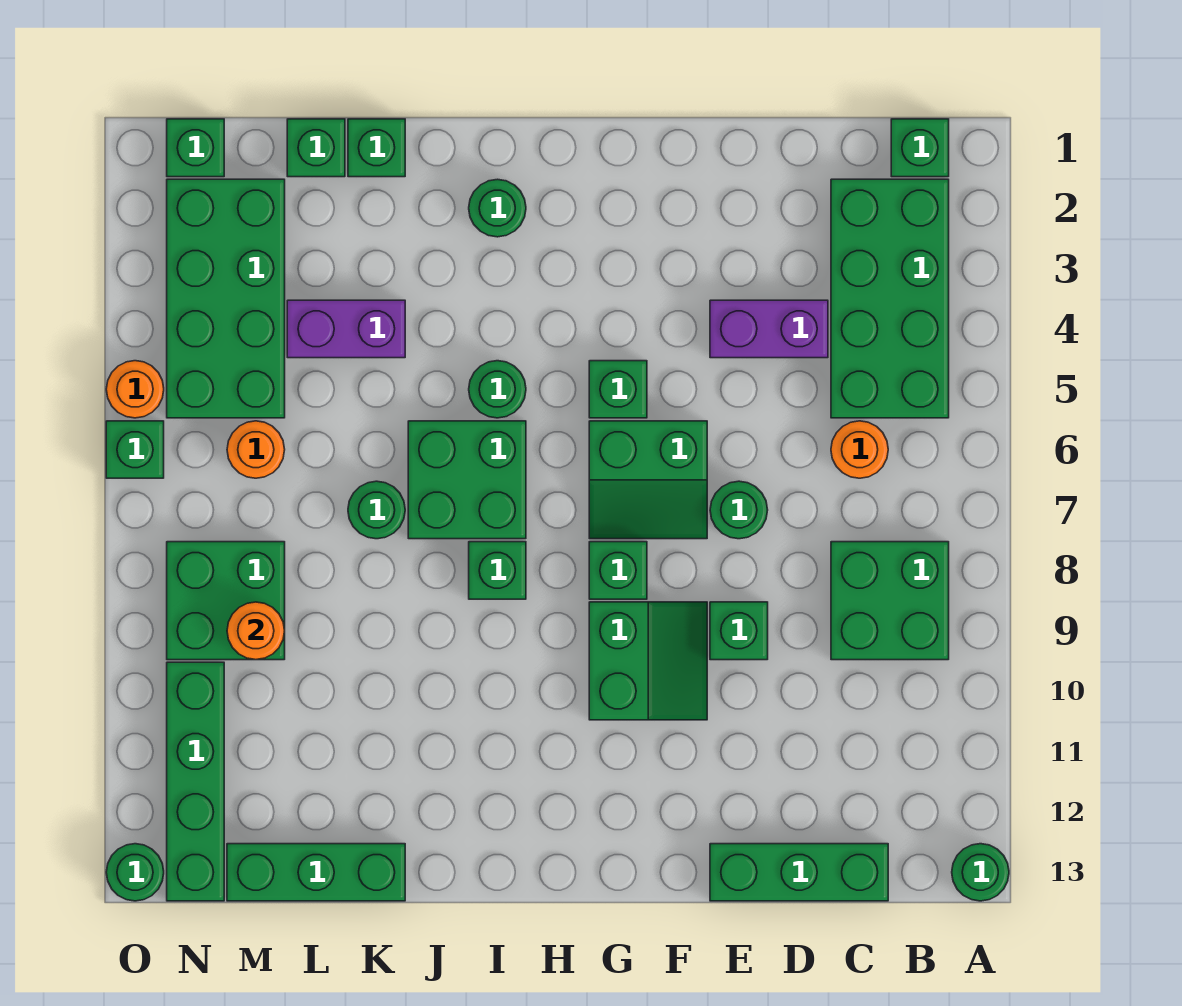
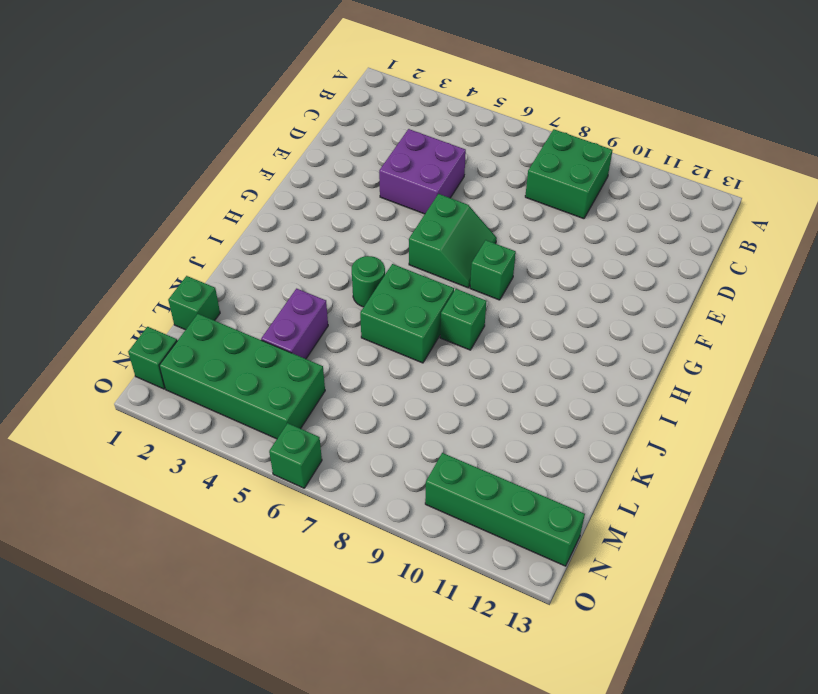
purple 2x2 brick [379,129,466,214] -> purple 1x2 brick [710,300,828,358]
none -> green 1x1 round brick [952,844,1009,901]
none -> green 1x1 brick [891,119,949,177]
none -> green 2x4 brick [831,179,949,418]
none -> orange 1x1 round brick [831,421,888,478]

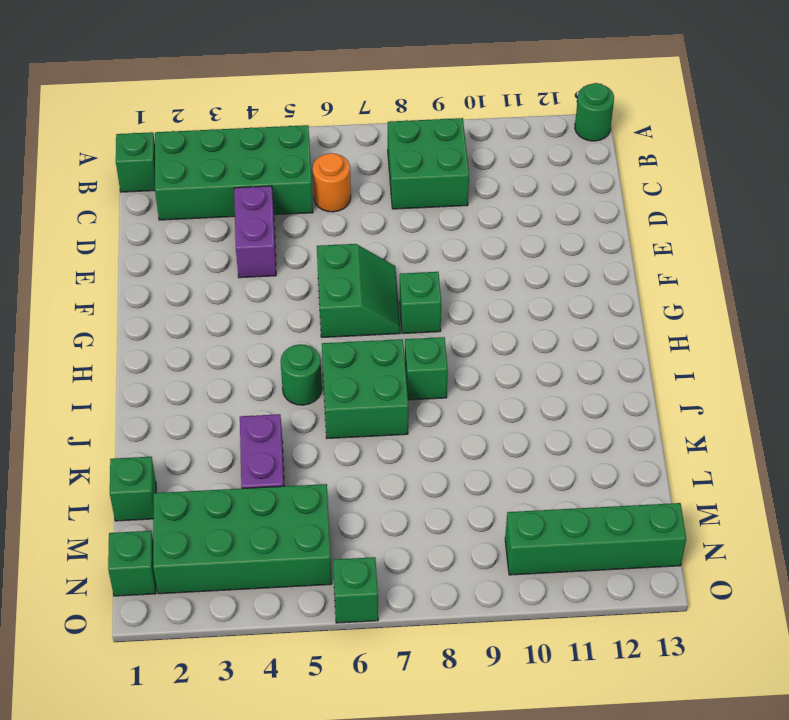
none -> green 1x3 brick [710,844,888,901]
none -> green 1x1 round brick [710,481,768,539]
none -> green 1x1 brick [710,602,768,660]
none -> green 2x2 slope [589,602,707,720]

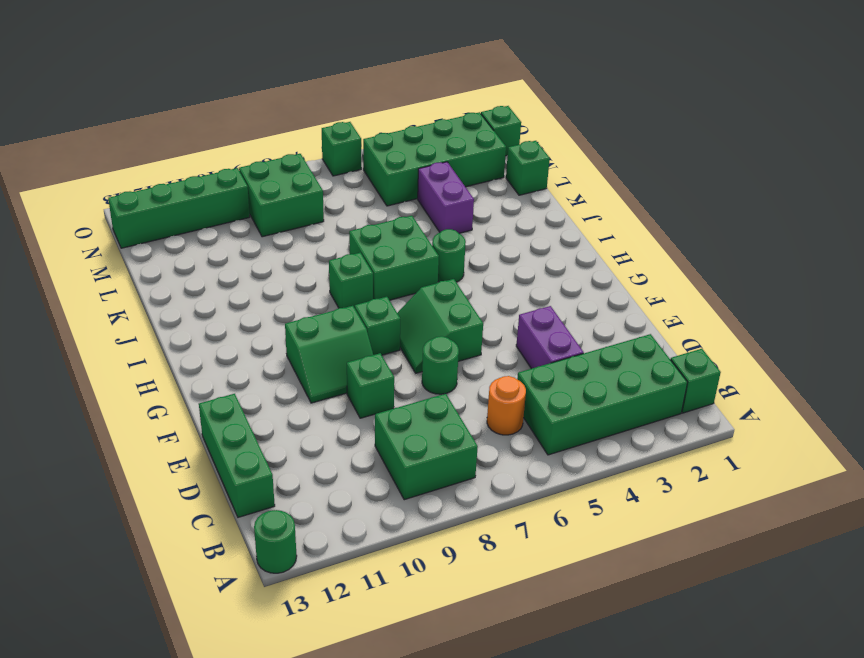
none -> green 1x1 brick [589,361,647,418]
none -> green 1x1 round brick [469,179,526,237]
none -> green 1x1 brick [348,119,405,177]
none -> green 1x1 round brick [348,481,405,539]

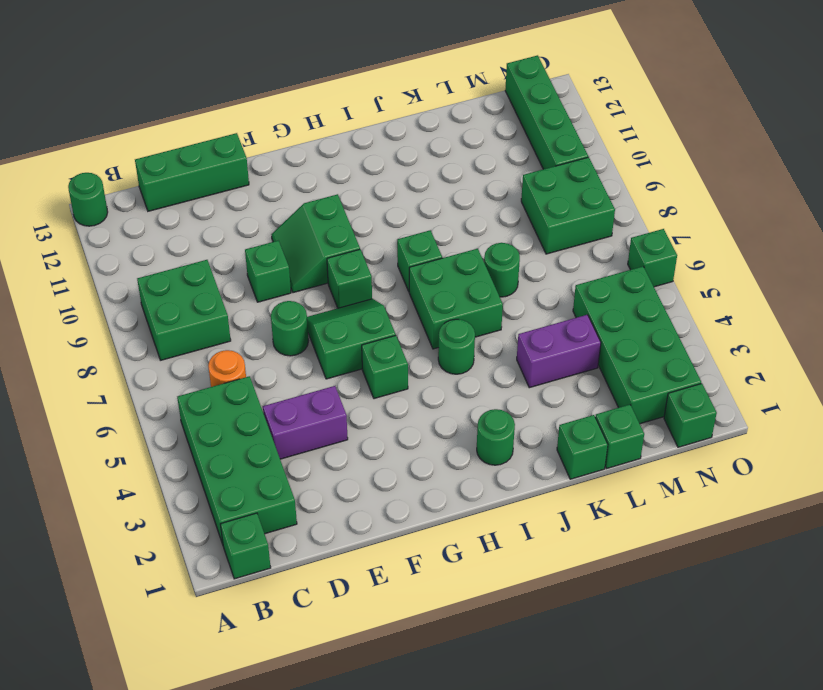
none -> green 1x3 brick [227,844,405,901]
none -> orange 1x1 round brick [227,421,285,478]
none -> orange 1x1 round brick [106,361,164,418]
none -> green 1x1 round brick [106,844,164,901]

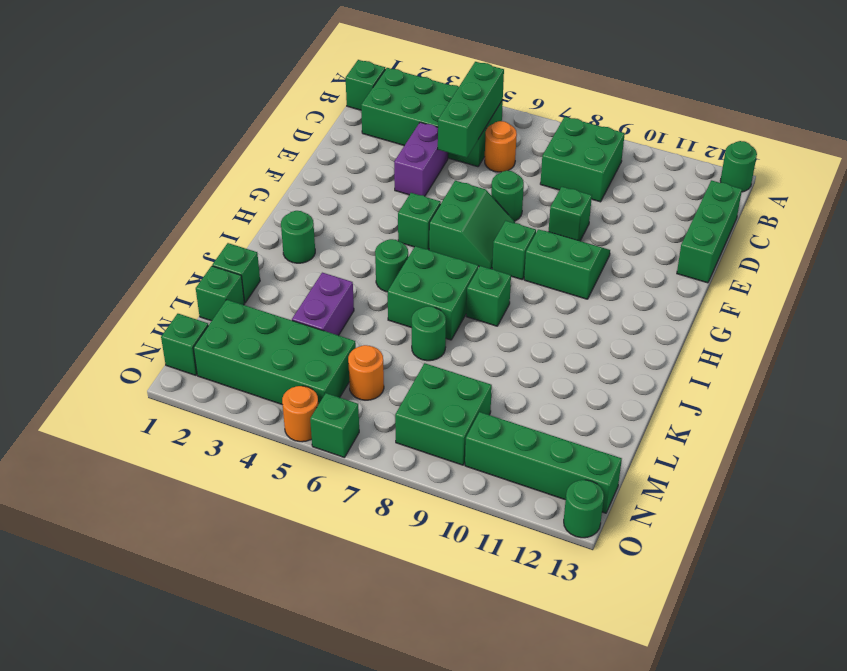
green 1x3 brick [438,62,504,158] -> green 1x3 brick moved to [227,844,405,901]
none -> orange 1x1 round brick [227,602,285,660]

